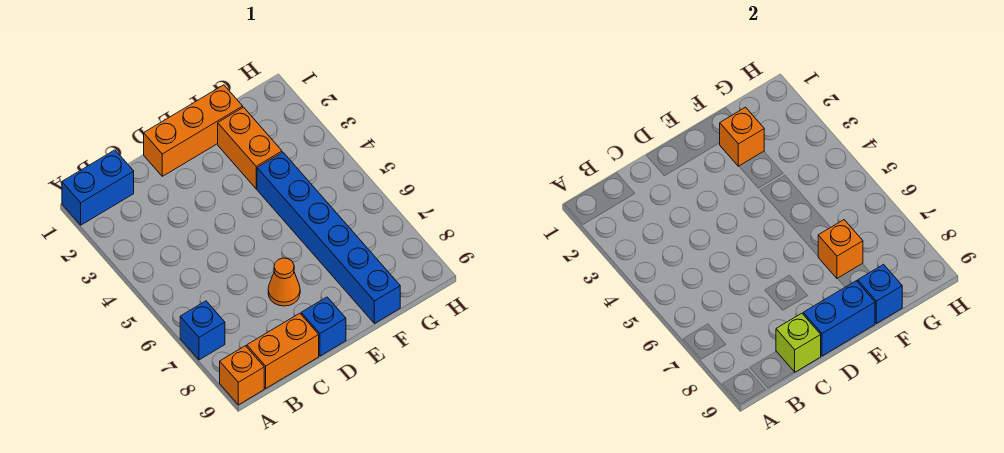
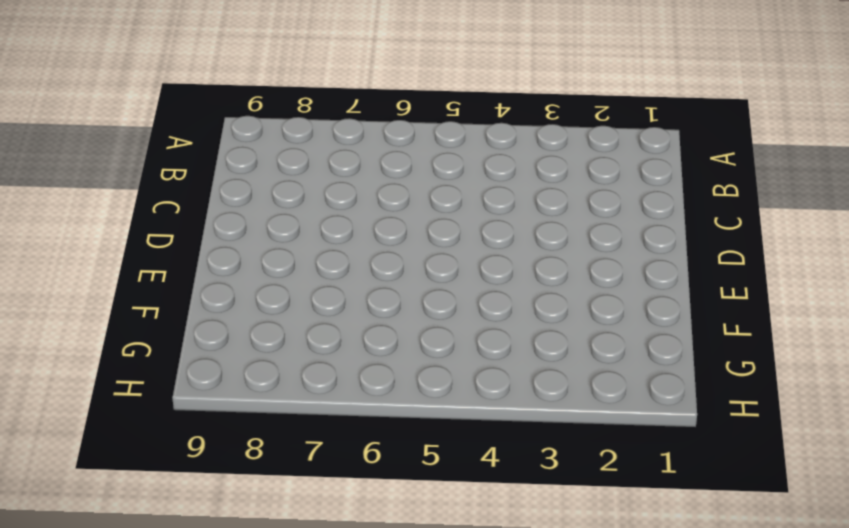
none -> blue 1x2 brick [62,150,134,225]
none -> blue 1x1 brick [180,301,225,360]
none -> orange 1x1 brick [220,346,264,405]

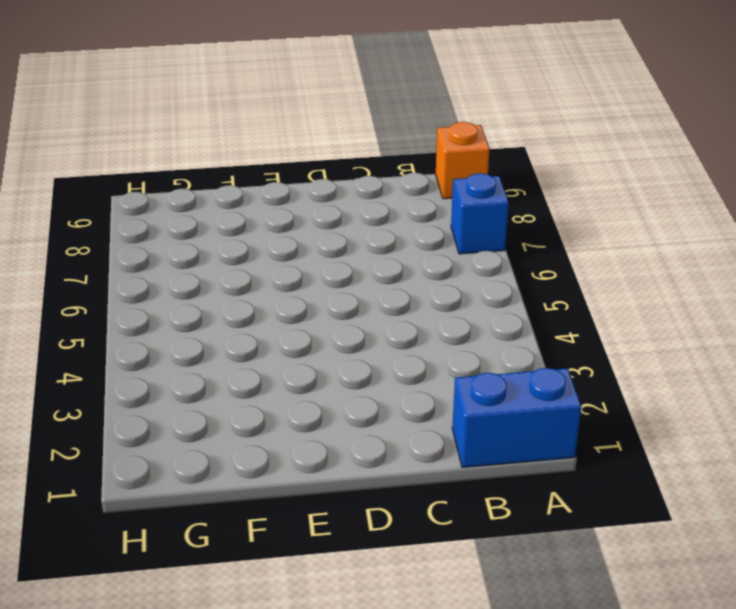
none -> orange 1x2 brick [247,313,319,388]
none -> orange 1x3 brick [144,85,243,176]
none -> orange 1x1 cone [268,258,300,306]

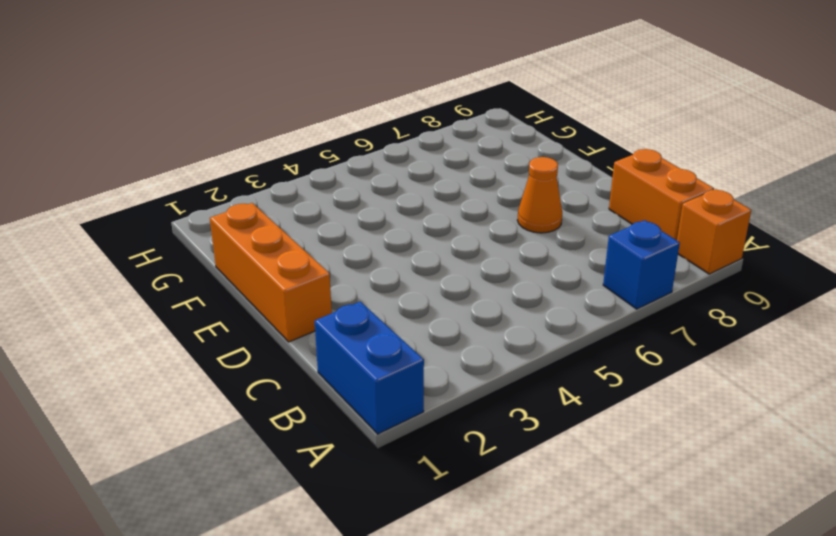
none -> blue 1x1 brick [301,297,346,356]
none -> orange 1x2 brick [218,107,282,189]
none -> blue 1x6 brick [257,152,400,324]

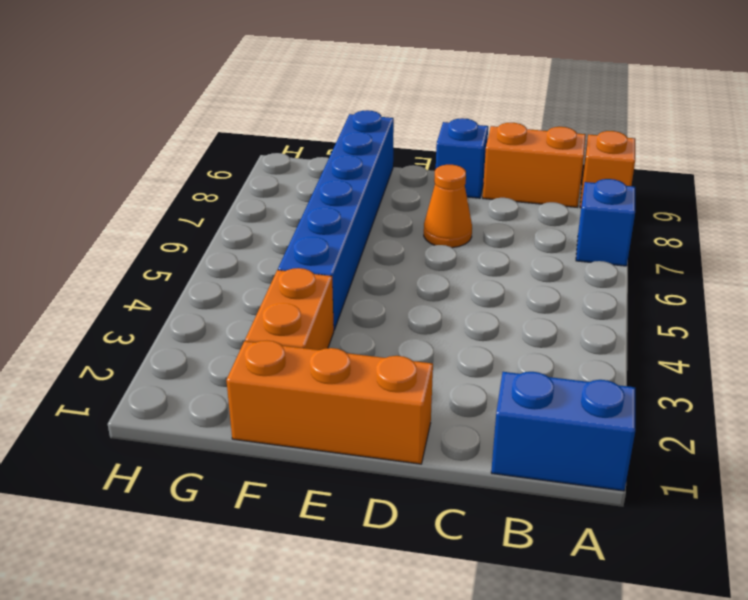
none -> lime 1x1 brick [776,313,821,372]
none -> blue 1x2 brick [803,281,875,356]
none -> orange 1x1 brick [720,107,764,166]

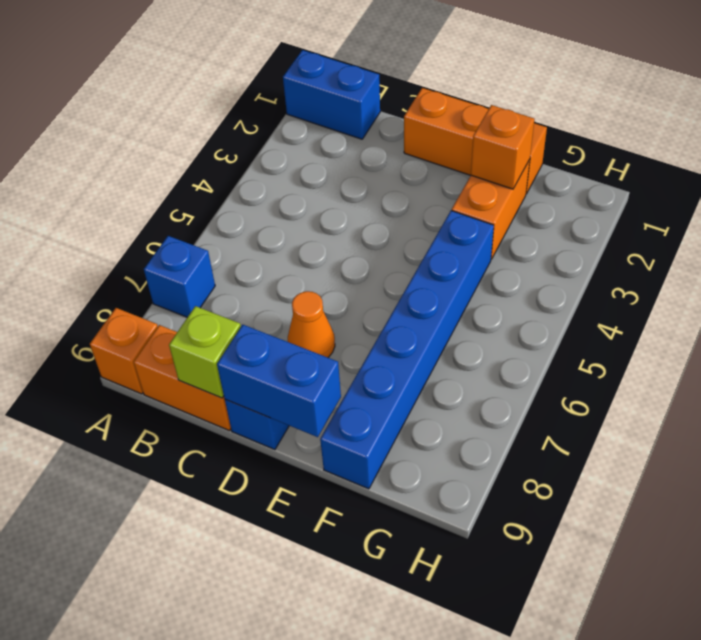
none -> orange 1x1 brick [818,220,863,279]
none -> blue 1x1 brick [858,265,902,324]

